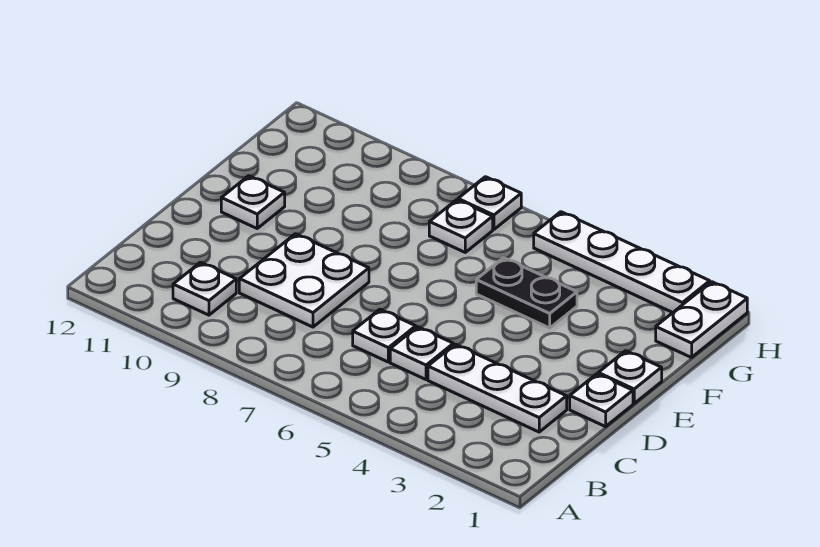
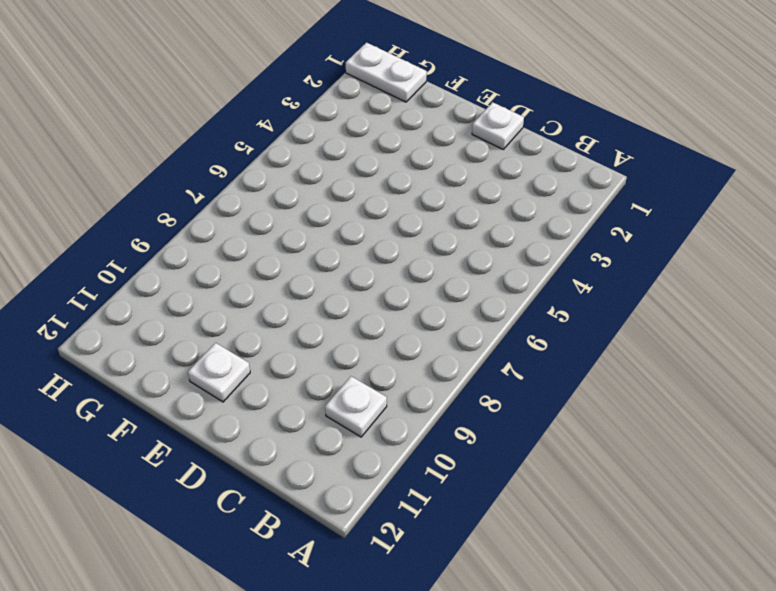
none -> white 1x3 plate [428,344,567,432]
none -> white 1x1 plate [390,327,453,380]
none -> white 1x1 plate [353,309,416,362]

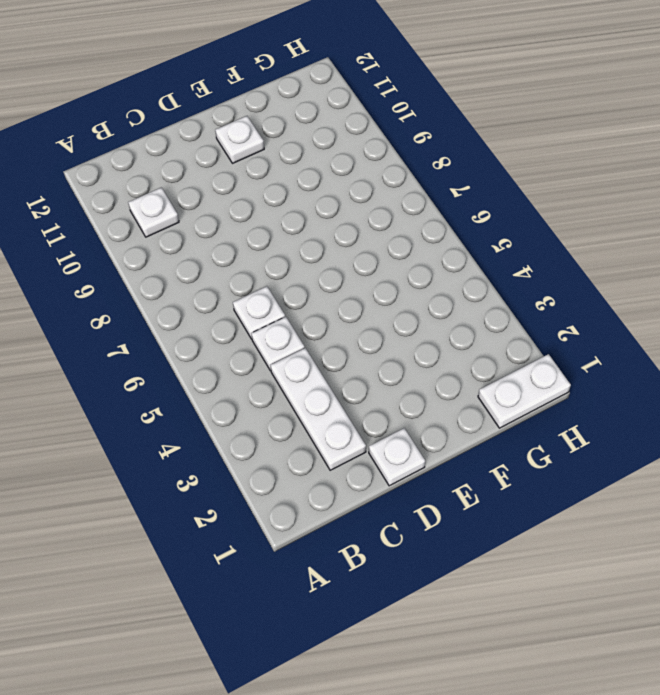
none -> white 2x2 plate [239,234,369,327]
none -> white 1x1 plate [598,351,662,403]
none -> black 1x2 plate [476,258,577,328]

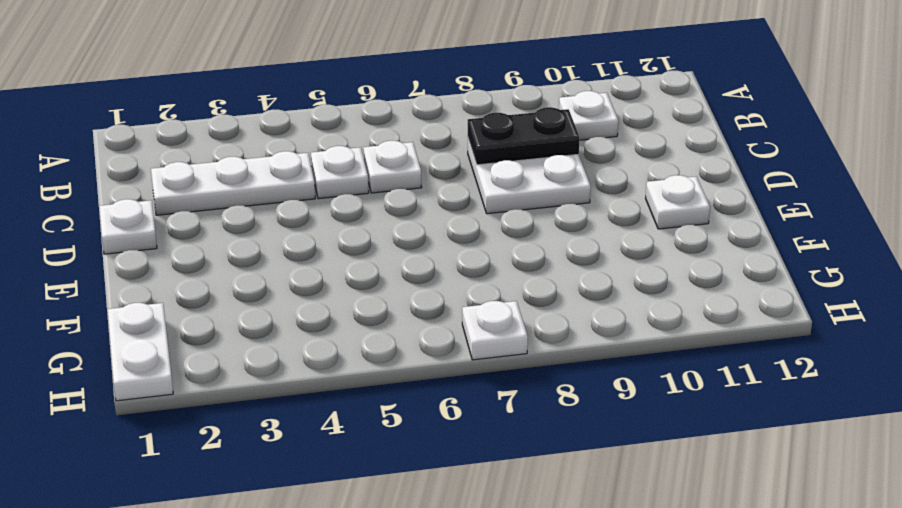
black 1x2 plate [468,107,580,165] -> black 1x2 plate moved to [476,258,577,328]
none -> white 1x1 plate [598,351,662,403]
none -> white 1x1 plate [429,200,493,252]
none -> white 1x4 plate [534,212,710,313]

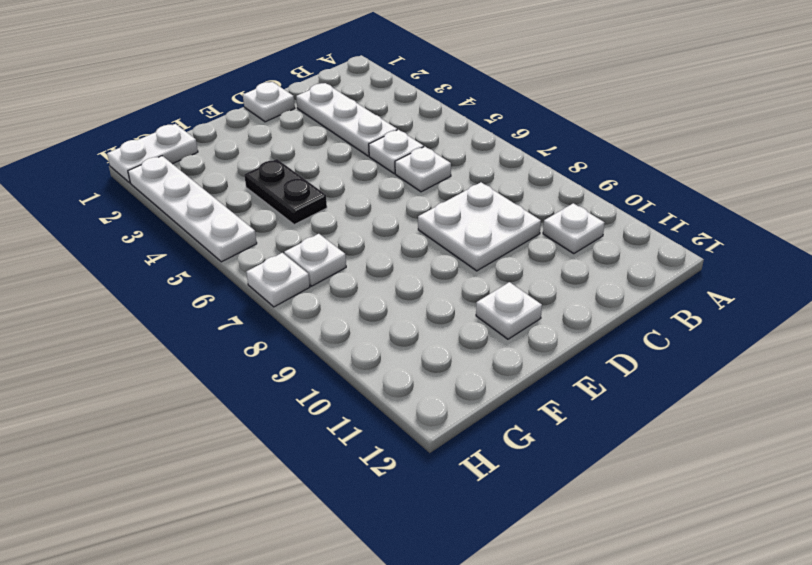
none -> white 1x1 plate [598,351,662,403]

